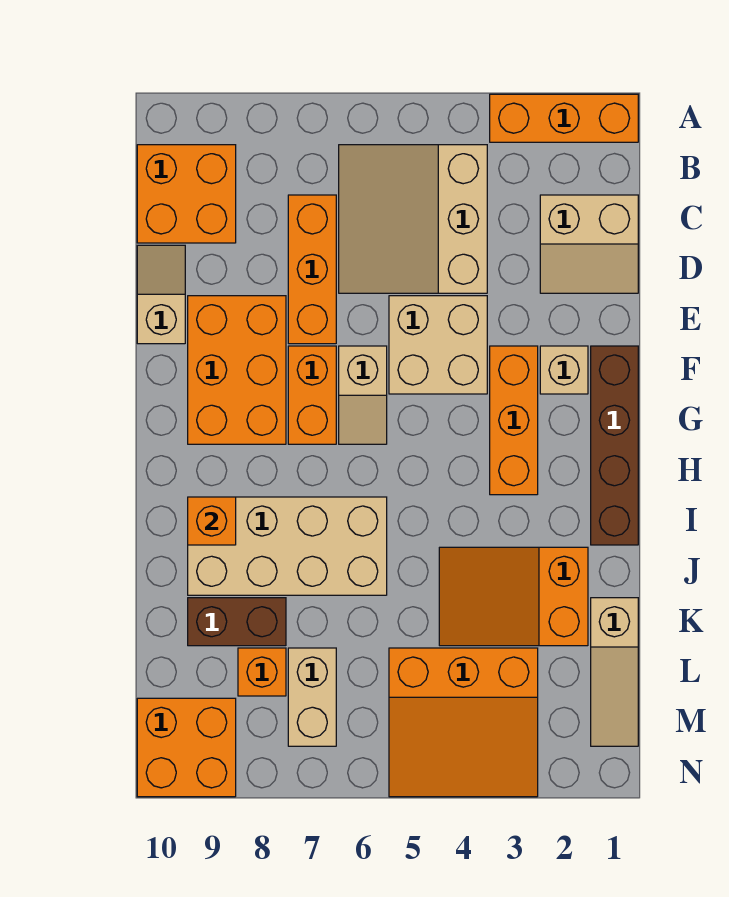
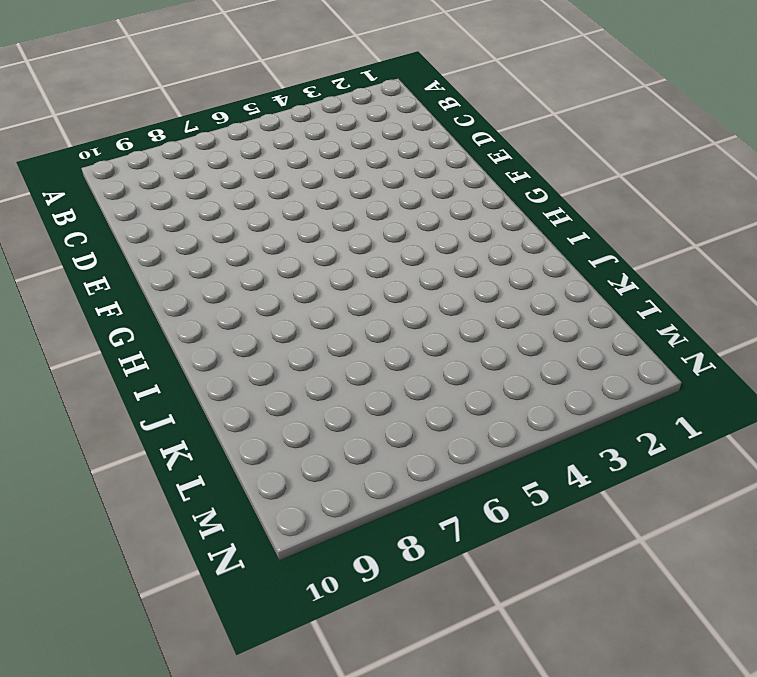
none -> orange 1x3 brick [490,94,638,142]
none -> tan 3x3 slope [339,145,487,293]
none -> orange 2x2 brick [137,145,236,243]

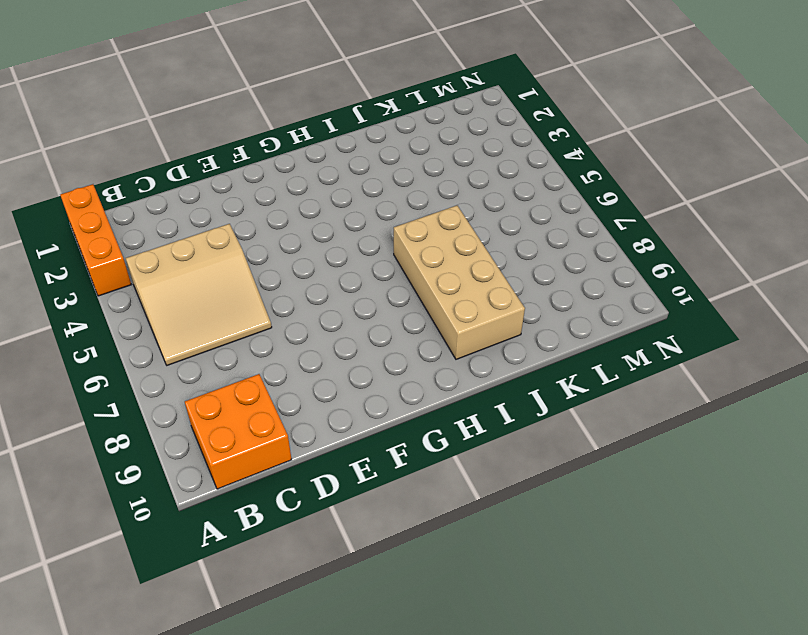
none -> tan 2x2 slope [540,195,638,293]
none -> orange 1x3 brick [288,195,336,344]
none -> tan 1x2 slope [137,245,185,344]

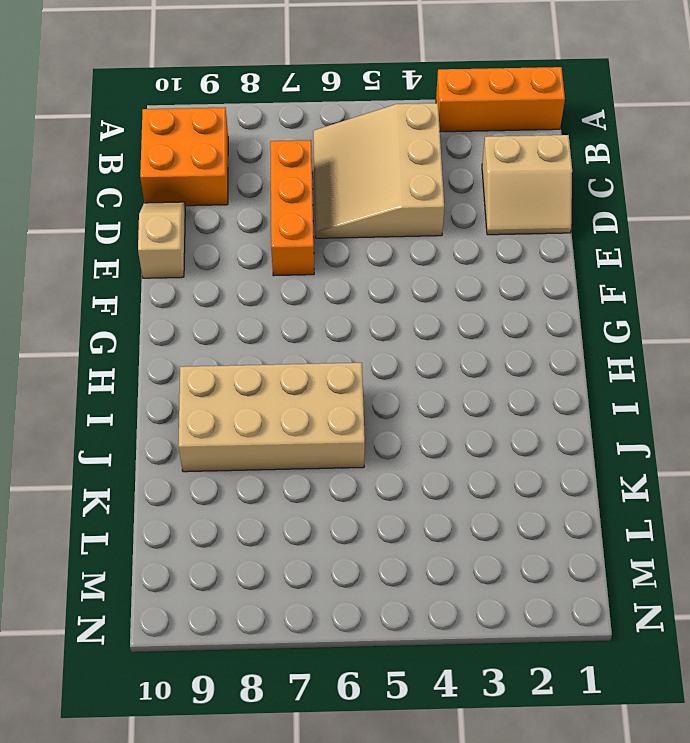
none -> tan 2x2 brick [389,296,487,394]
none -> orange 2x3 brick [188,296,286,444]
none -> brown 1x4 brick [591,346,638,545]

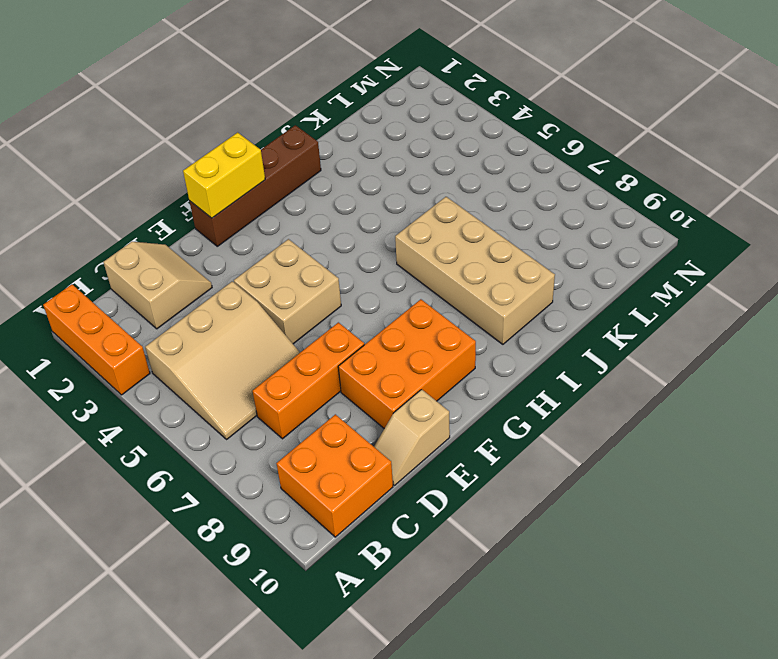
yellow 1x2 brick [183,132,265,218] -> none
none -> tan 1x1 brick [540,346,588,394]
none -> orange 1x3 brick [490,346,538,495]
none -> tan 1x2 slope [339,346,387,444]

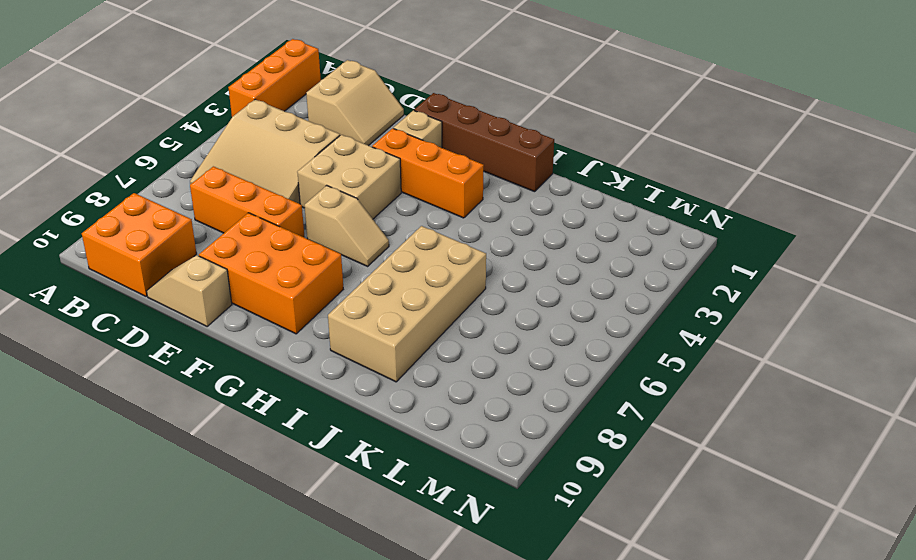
none -> orange 1x2 brick [288,346,336,444]
none -> orange 2x3 slope [439,547,588,646]
none -> tan 1x3 slope [591,598,638,746]

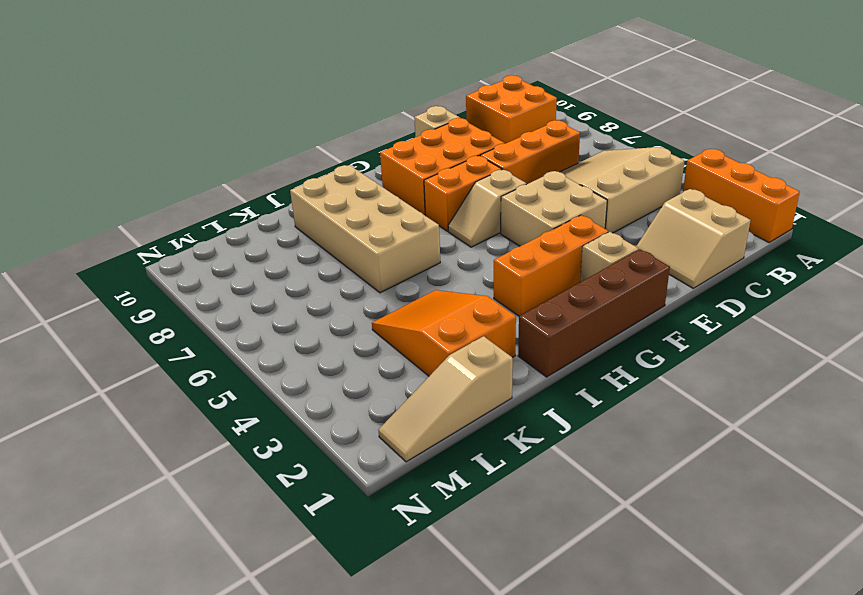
none -> brown 1x2 brick [188,598,286,646]
none -> orange 3x3 slope [389,648,538,797]
none -> tan 1x2 brick [288,648,336,746]

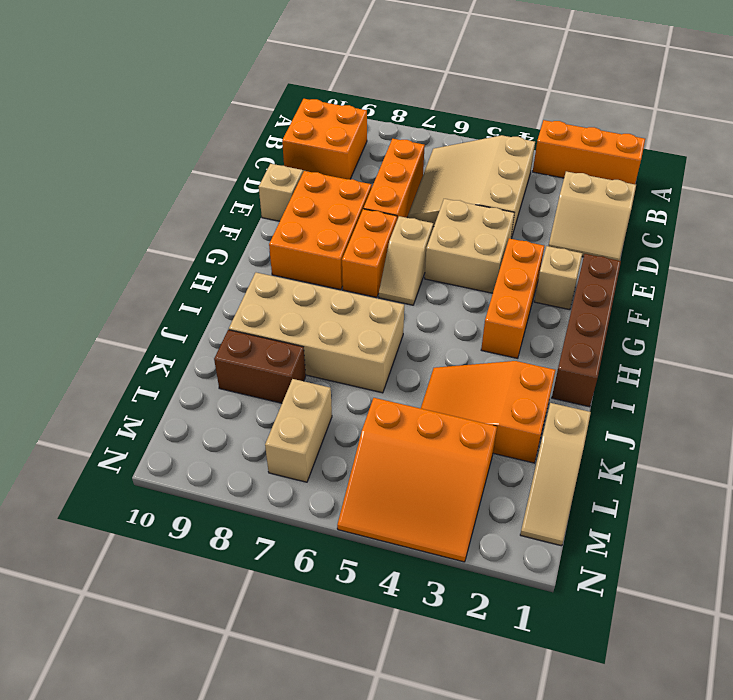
none -> orange 1x1 brick [238,648,286,696]
none -> orange 2x2 brick [137,698,236,797]
none -> orange 1x1 brick [188,497,236,545]

